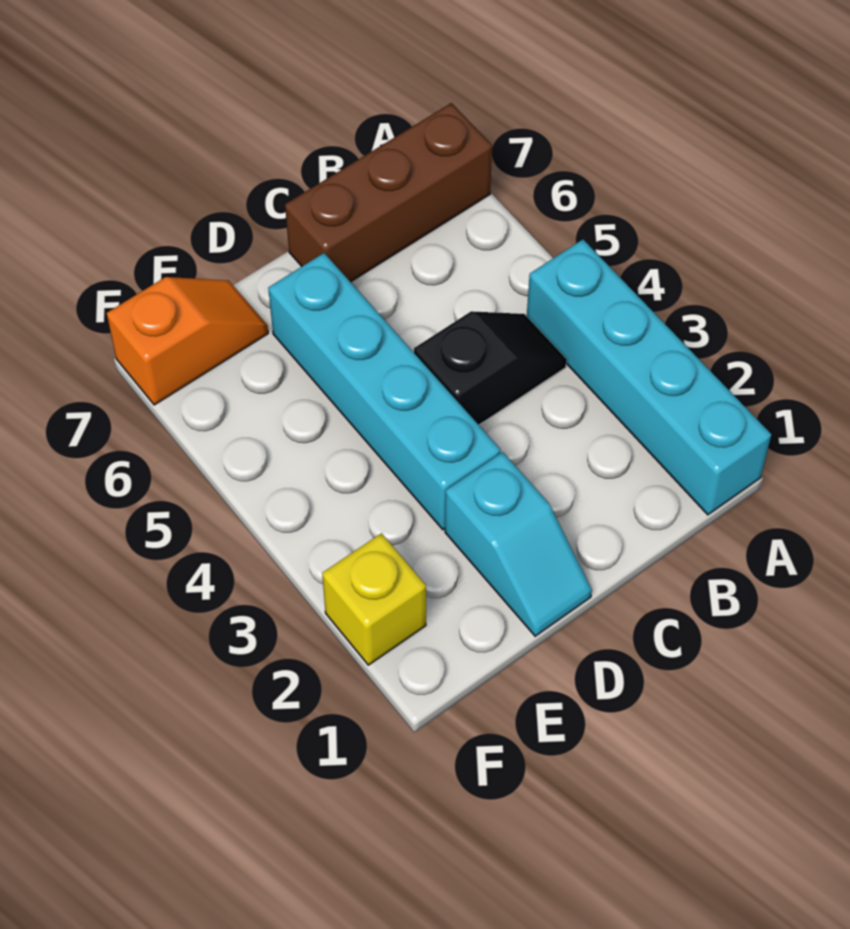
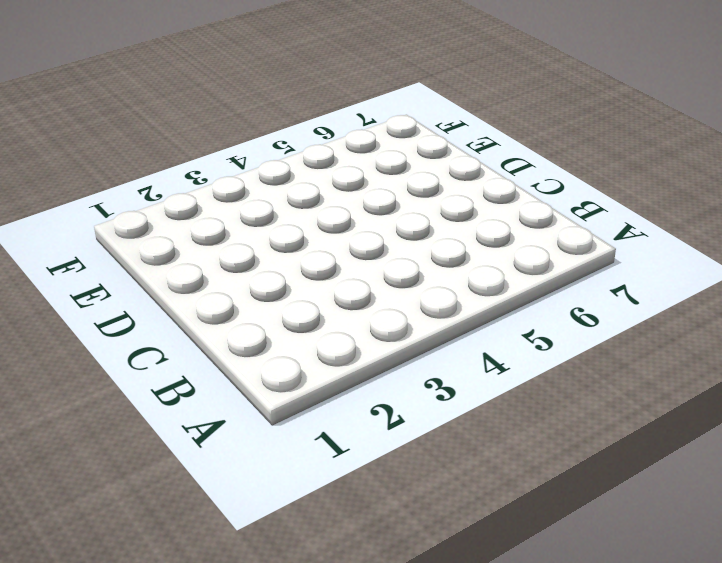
none -> cyan 1x4 brick [527,240,771,515]
none -> brown 1x3 brick [285,103,492,282]

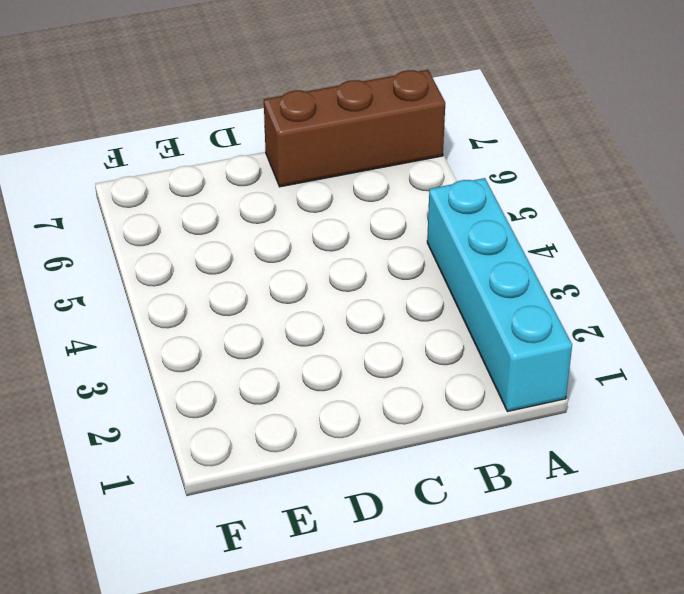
none -> black 1x2 slope [414,311,567,425]
none -> cyan 1x2 slope [445,452,592,636]

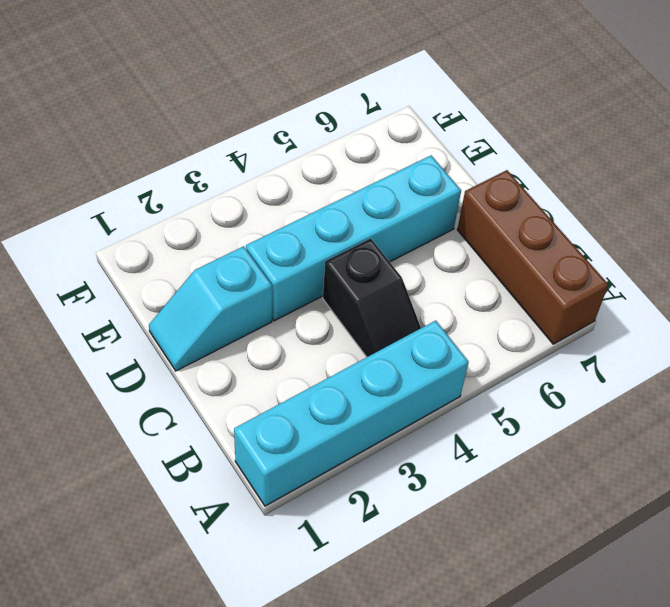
none -> orange 1x2 slope [107,277,268,405]
none -> yellow 1x1 brick [322,533,426,665]

